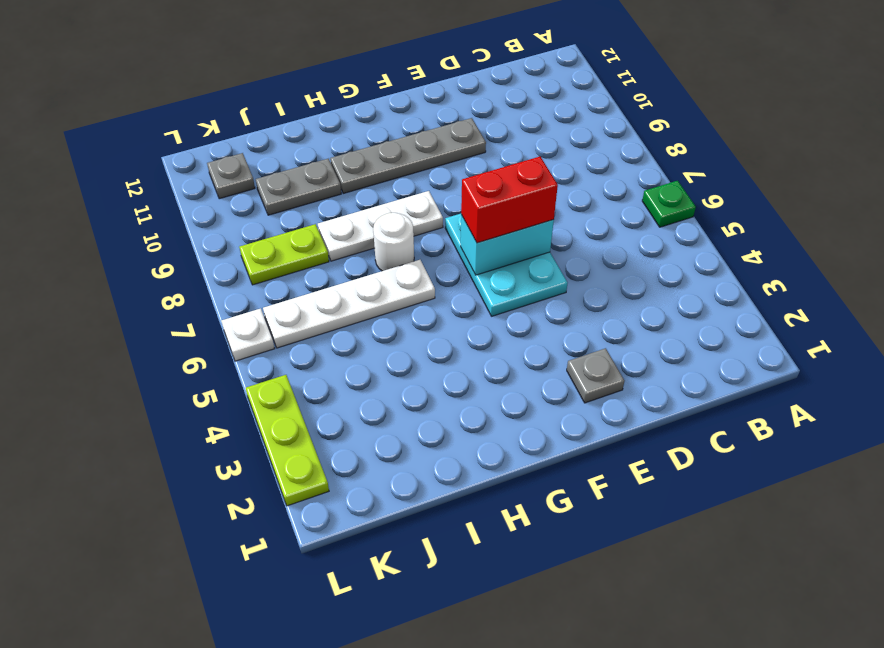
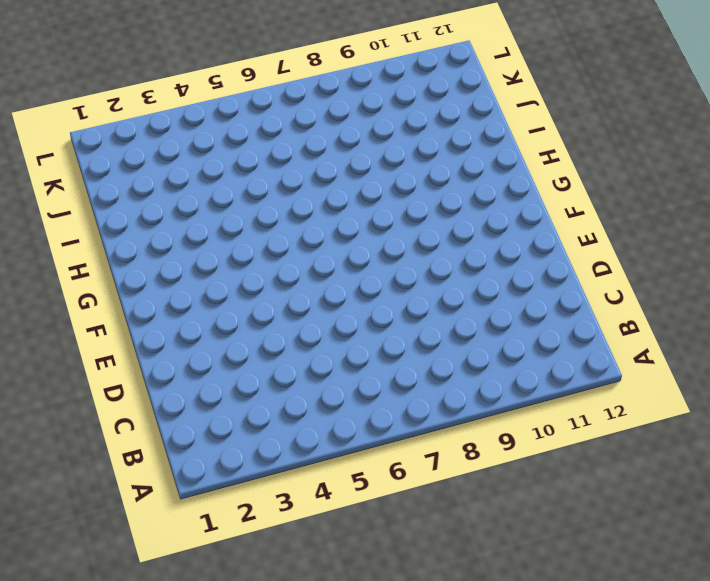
none -> green 1x1 plate [642,181,696,227]
none -> grey 1x1 plate [567,348,624,403]
none -> cyan 2x3 plate [445,214,567,316]

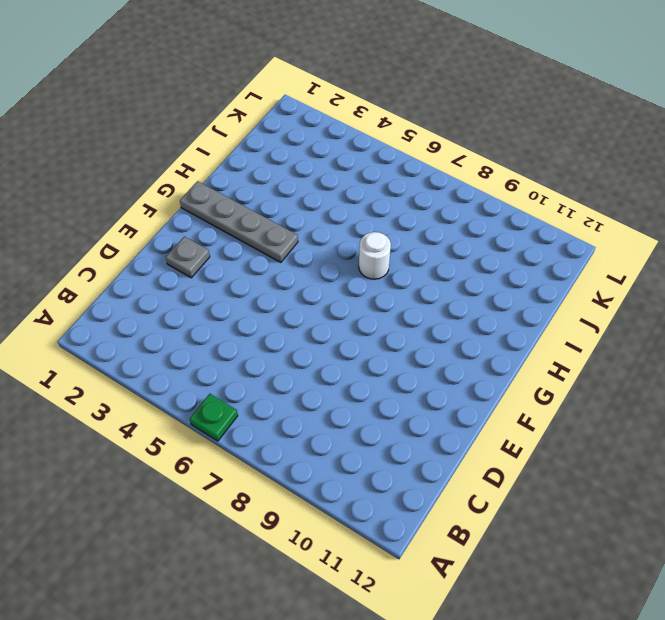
grey 1x4 plate [180,181,298,263] -> grey 1x4 plate turned to [330,118,486,193]
none -> cyan 2x3 plate [445,214,567,316]
none -> white 1x3 plate [318,191,443,261]
none -> white 1x4 plate [263,260,435,348]

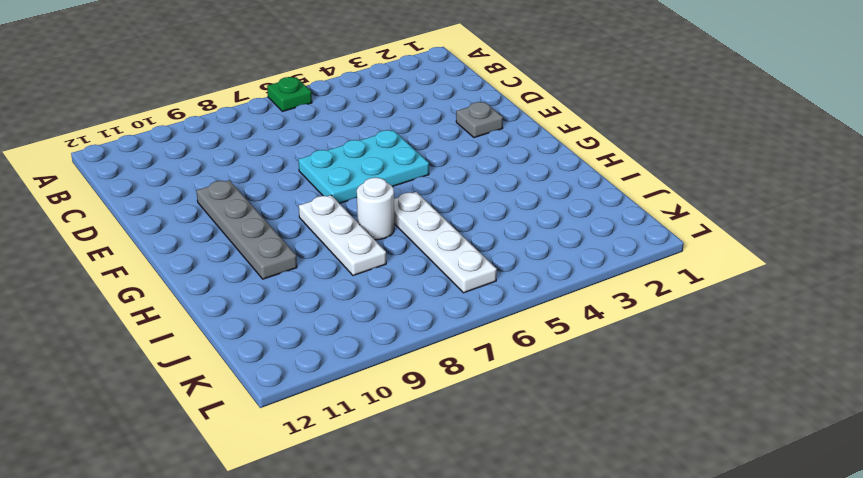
none -> grey 1x2 plate [256,159,341,215]
none -> lime 1x2 plate [239,224,329,285]
none -> grey 1x1 plate [207,153,255,199]

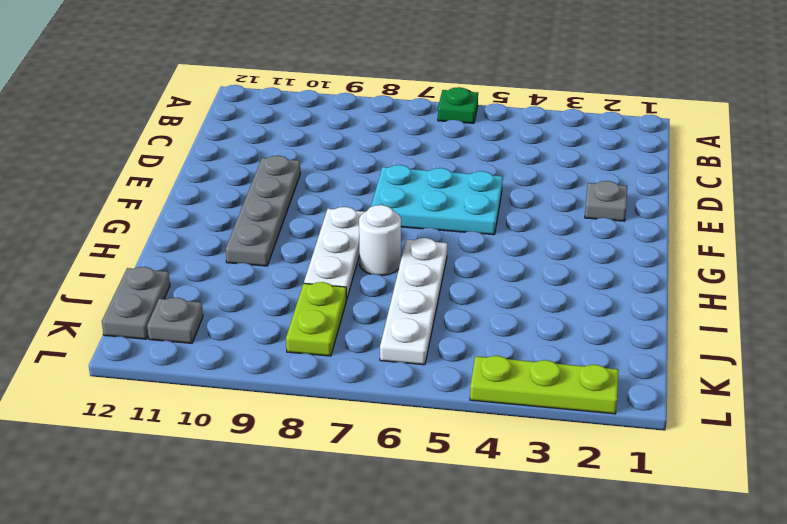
grey 1x2 plate [102,267,170,339] -> grey 1x2 plate moved to [256,159,341,215]
none -> white 1x1 plate [222,308,275,361]
none -> cyan 1x2 brick [461,215,554,275]
none -> red 1x2 brick [461,157,558,243]

